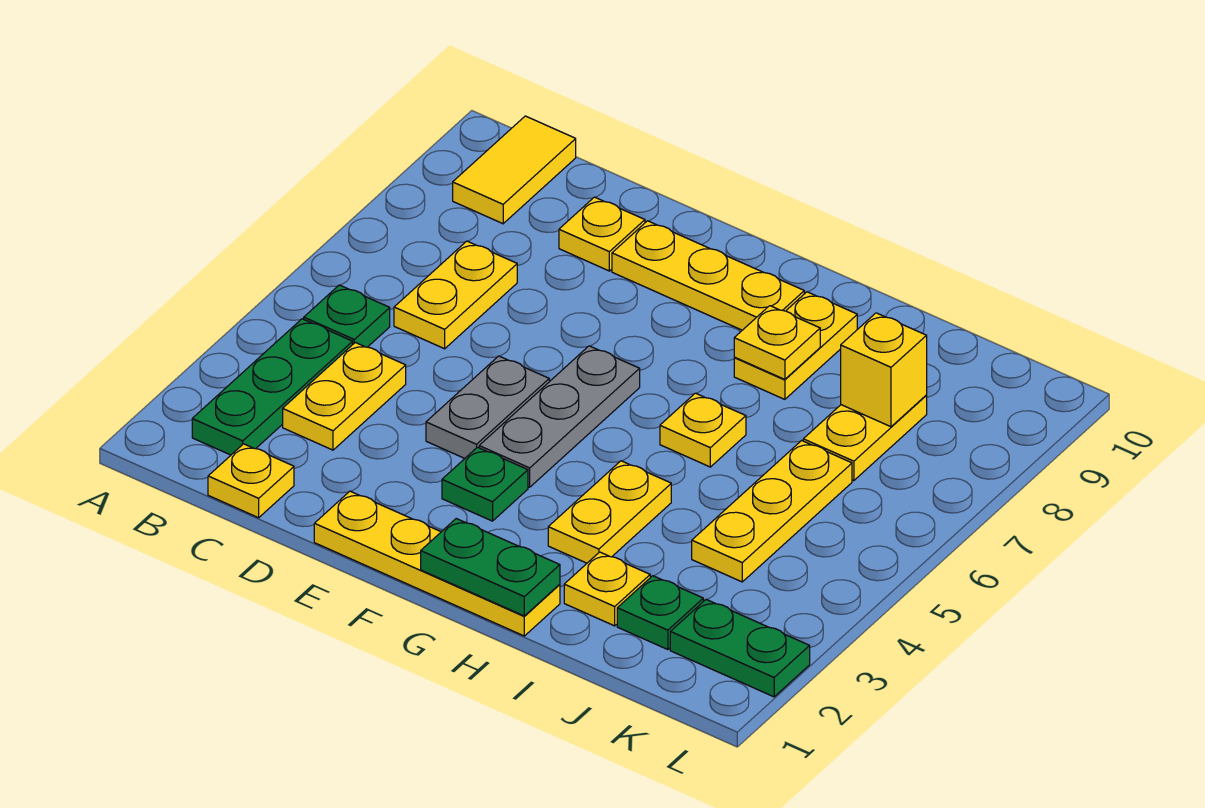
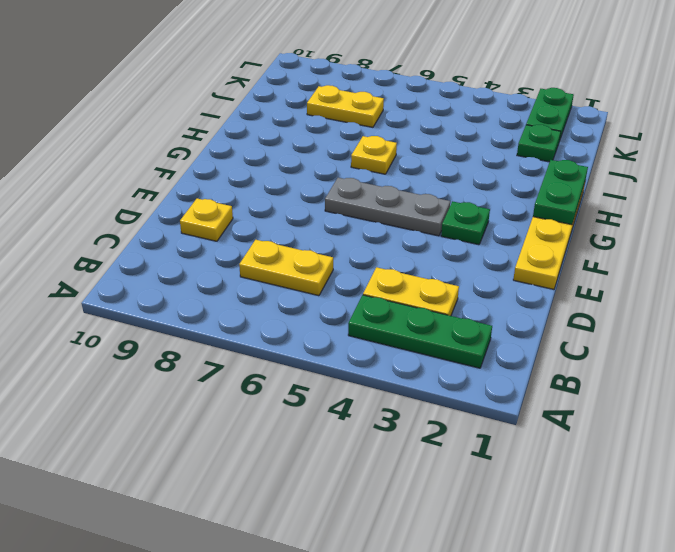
none -> green 1x1 plate [304,285,390,347]
none -> yellow 1x2 tile [453,116,576,224]
none -> yellow 1x1 plate [208,444,294,518]

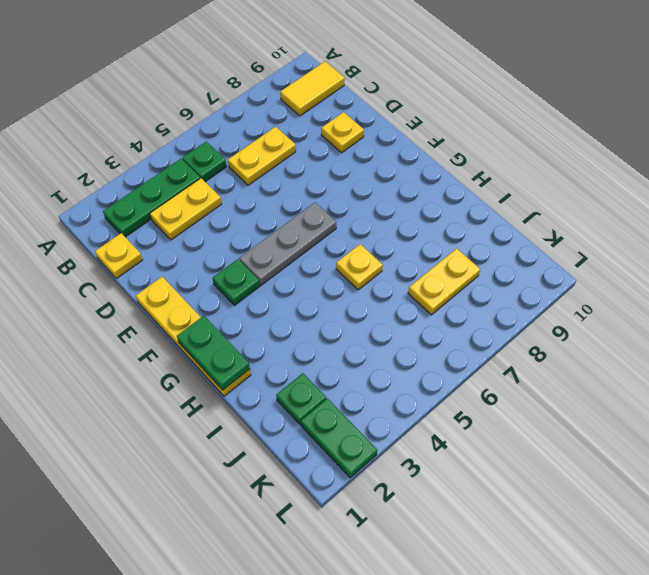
none -> grey 1x2 plate [426,356,549,458]
none -> yellow 1x3 plate [612,221,804,330]
none -> yellow 1x2 plate [548,461,671,563]

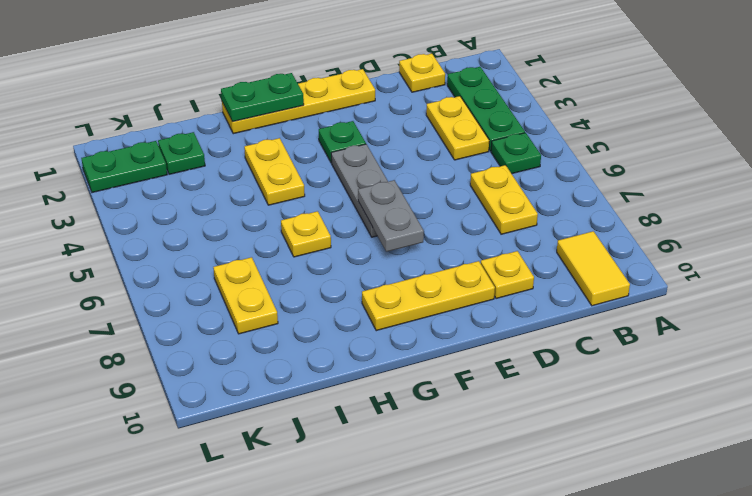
grey 1x2 plate [358,180,424,252] -> grey 1x2 plate moved to [426,356,549,458]
none -> yellow 1x2 plate [734,292,857,399]
none -> yellow 1x1 plate [564,552,650,626]
none -> yellow 1x3 plate [692,441,852,582]

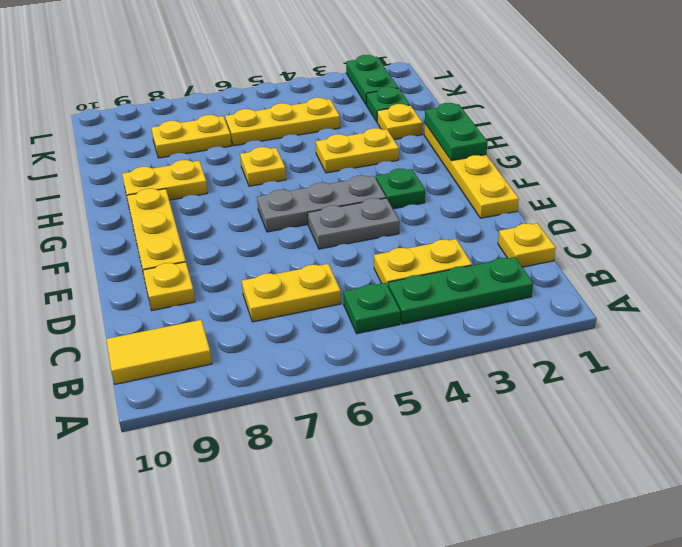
none -> yellow 1x1 plate [734,306,820,379]
none -> yellow 1x1 brick [841,313,927,427]

